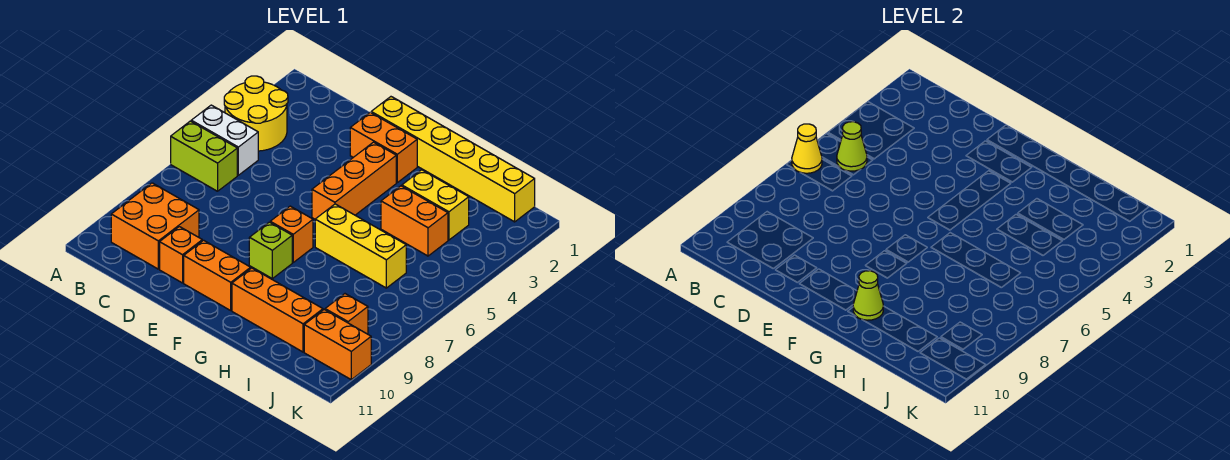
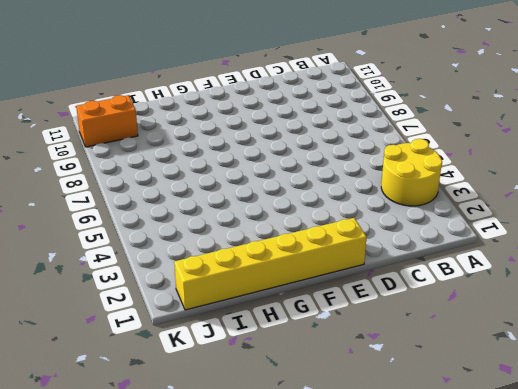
none -> white 1x2 brick [191,105,258,175]
none -> lime 1x2 brick [171,121,237,191]
none -> orange 2x2 brick [111,183,199,269]

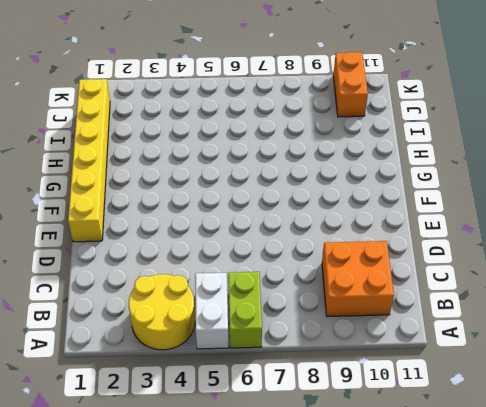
none -> orange 1x1 brick [160,227,202,283]
none -> orange 1x2 brick [350,112,417,183]
none -> orange 1x2 brick [184,240,251,310]

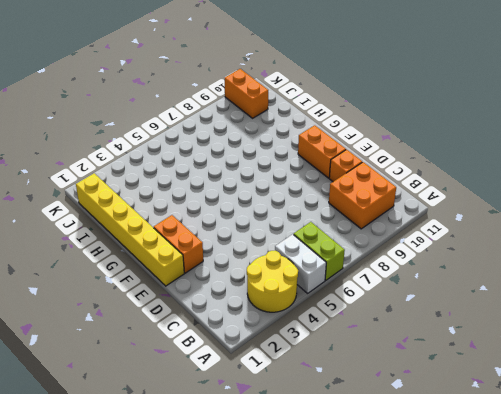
none -> orange 1x3 brick [312,142,396,219]
none -> orange 1x1 brick [270,206,313,262]
none -> lime 1x1 brick [249,222,292,279]

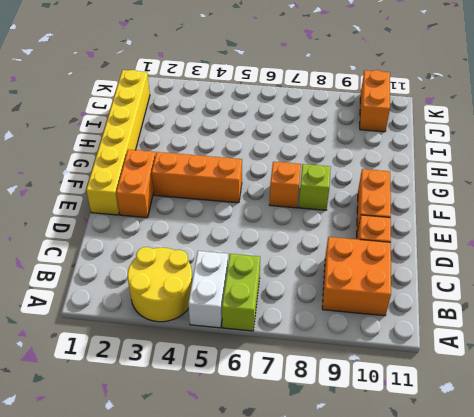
none -> yellow 1x3 brick [315,204,406,288]
none -> orange 1x3 brick [232,268,323,352]
none -> yellow 1x2 brick [402,170,469,240]

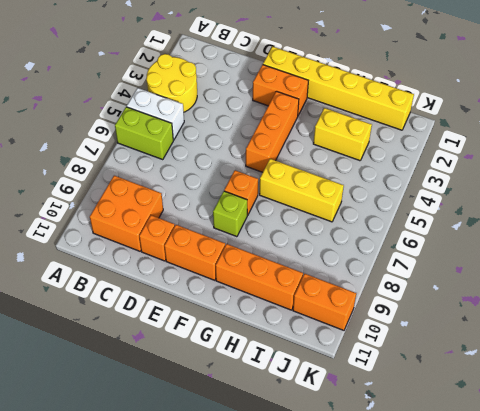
none -> orange 1x2 brick [381,186,448,256]
none -> orange 1x1 brick [325,294,368,334]
none -> yellow 1x1 cone [792,124,822,173]

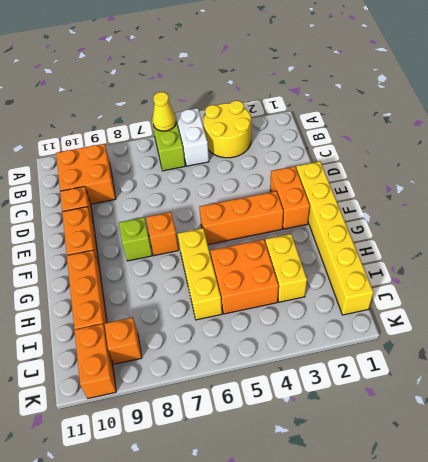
orange 2x2 brick [210,239,279,314] -> orange 1x2 brick [381,186,448,256]
none -> lime 1x1 cone [837,122,867,171]
none -> lime 1x1 cone [853,271,883,320]

